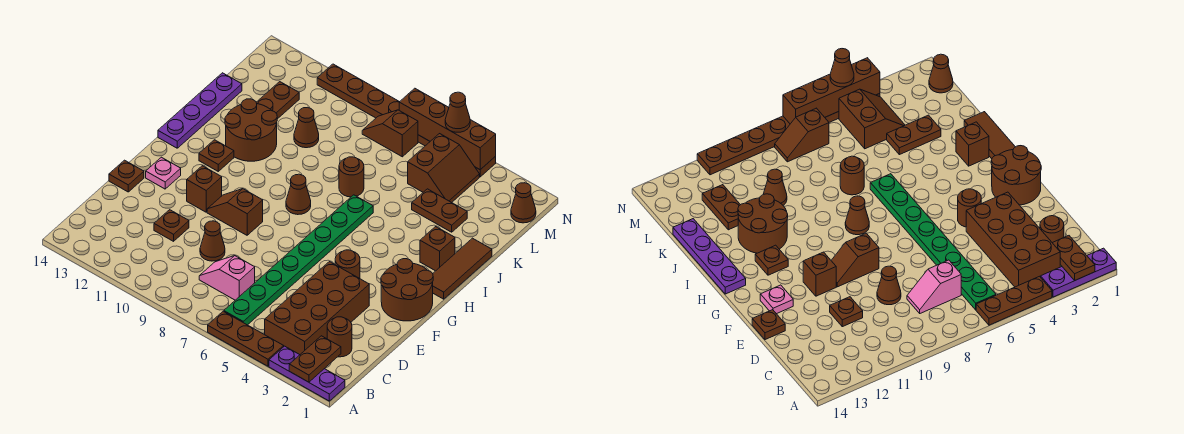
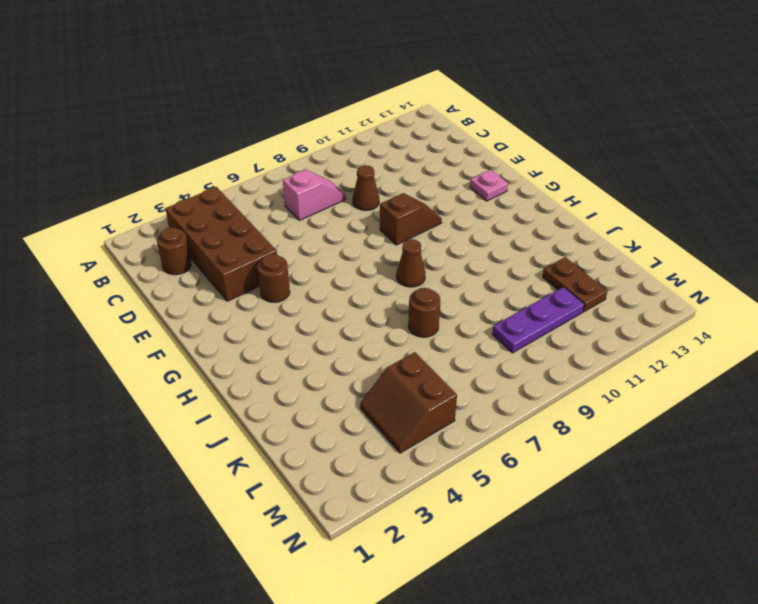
purple 1x3 plate [492,287,585,353] -> purple 1x3 plate moved to [269,346,345,401]
none -> brown 1x3 plate [208,311,284,366]
none -> green 1x8 plate [224,195,373,325]
none -> brown 1x1 plate [154,210,189,241]
none -> brown 1x1 plate [109,160,144,192]

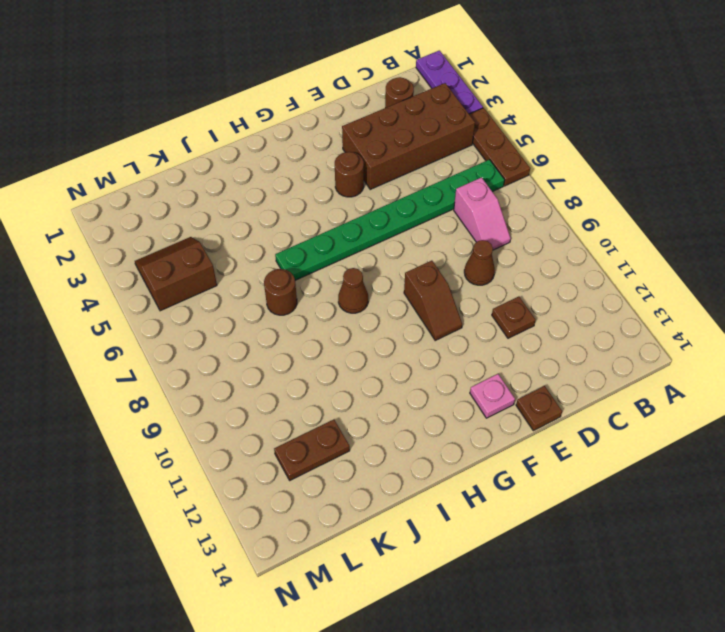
none -> brown 2x2 round brick [381,259,433,321]
none -> brown 1x1 brick [187,166,222,212]
none -> brown 1x3 tile [433,238,492,299]
none -> brown 1x1 plate [199,140,234,171]

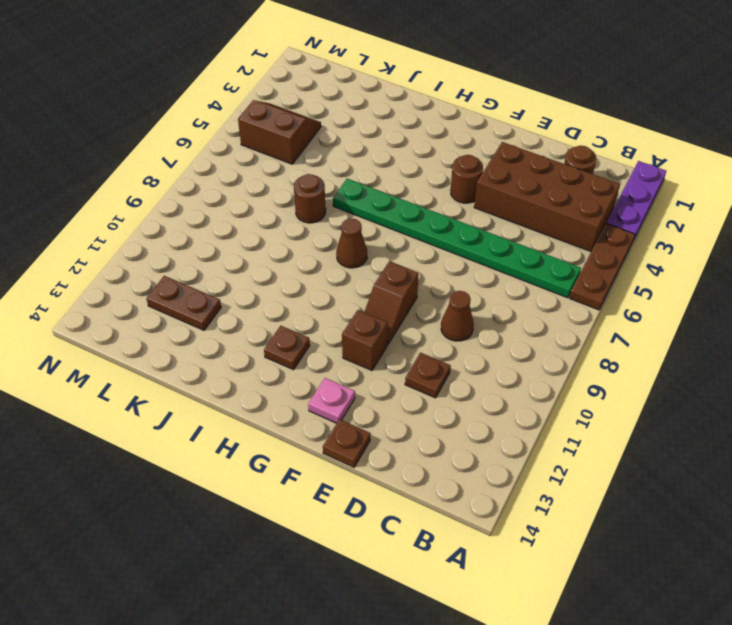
none -> pink 1x2 slope [199,256,255,300]
none -> brown 2x2 round brick [381,259,433,321]
none -> brown 1x3 tile [433,238,492,299]
none -> purple 1x4 plate [158,73,242,148]

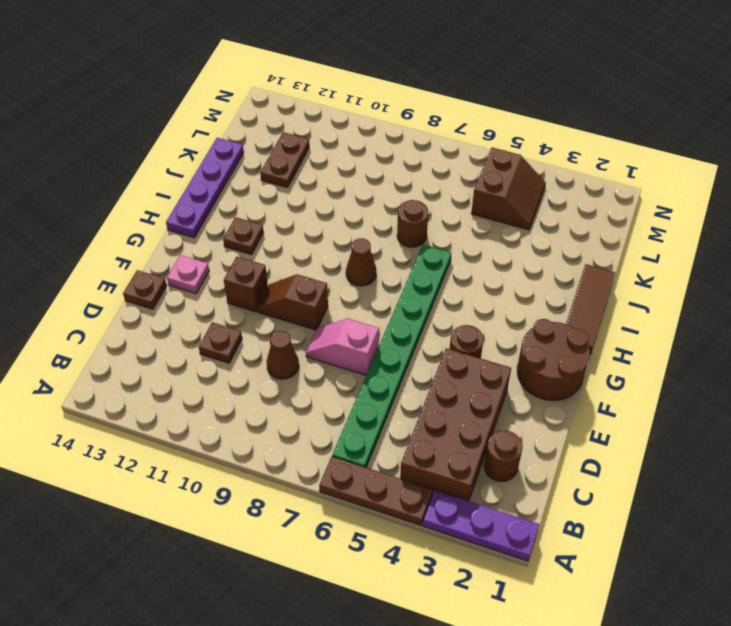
pink 1x2 slope [306,319,379,375] -> pink 1x2 slope moved to [199,256,255,300]
none -> brown 1x1 brick [420,227,455,271]
none -> brown 2x2 round brick [225,99,277,161]
none -> brown 1x2 plate [412,189,467,232]
none -> brown 1x1 cone [294,107,319,148]

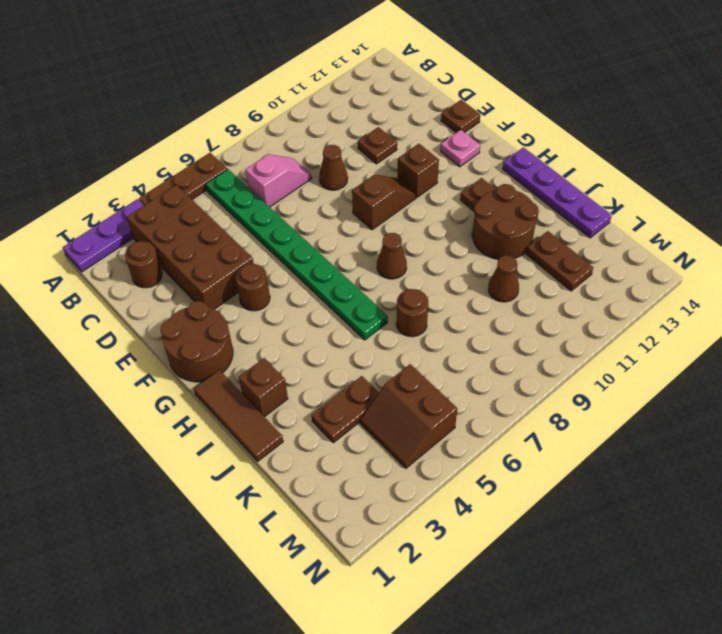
none -> brown 1x1 cone [511,183,536,223]
none -> brown 1x2 slope [362,110,418,157]
none -> brown 1x8 plate [317,64,496,177]
none -> brown 1x2 plate [289,336,341,382]

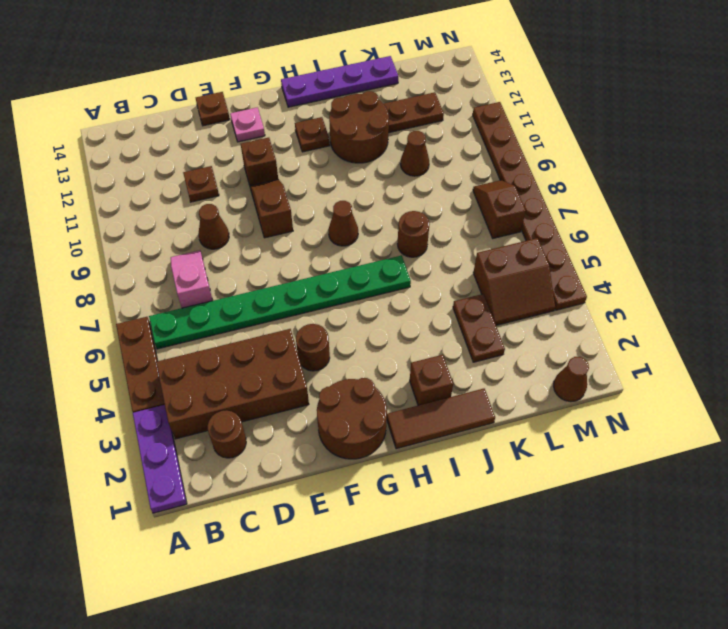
none -> brown 1x2 plate [289,336,341,382]
none -> brown 1x4 brick [399,88,496,170]
none -> brown 1x1 cone [445,92,470,132]

